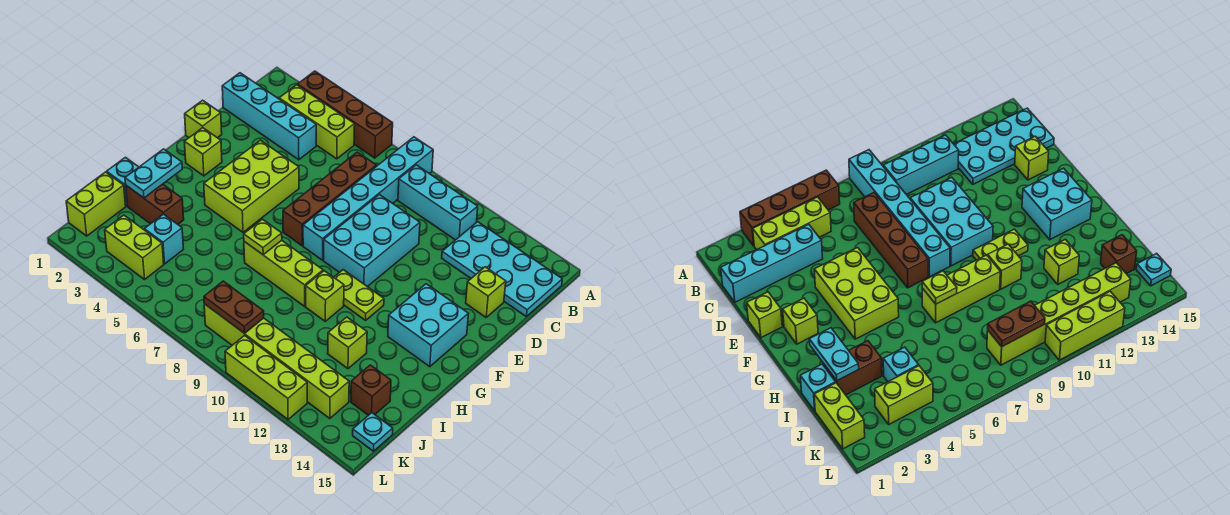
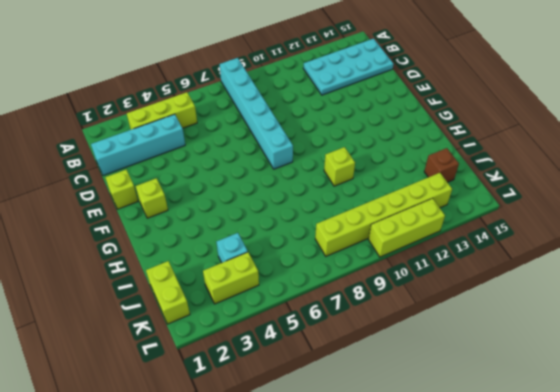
none -> brown 1x4 brick [298,71,393,158]
none -> cyan 1x3 brick [398,165,478,240]
none -> brown 1x4 brick [283,152,376,246]

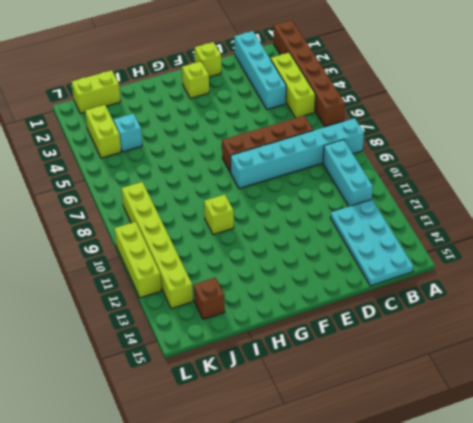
brown 1x6 brick [273,20,345,127] -> brown 1x4 brick [298,71,393,158]
none -> cyan 2x3 brick [323,195,420,287]
none -> lime 1x1 brick [466,267,506,317]
none -> lime 2x3 brick [204,140,299,232]

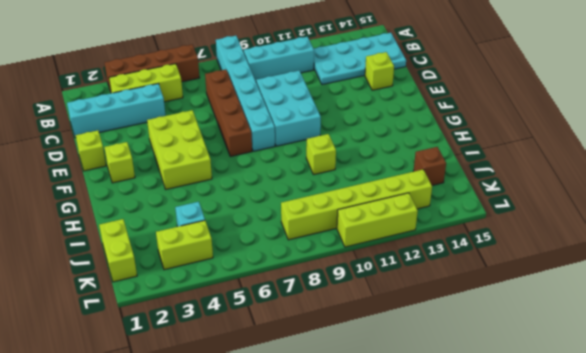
none -> cyan 2x2 brick [388,284,468,367]
none -> lime 1x2 plate [334,270,384,320]
none -> lime 1x3 brick [244,240,323,306]

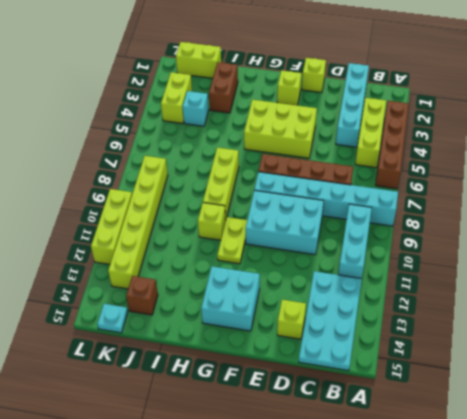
none -> cyan 1x1 brick [107,157,139,206]
none -> lime 1x1 brick [328,317,367,369]
none -> cyan 1x2 plate [125,149,182,198]

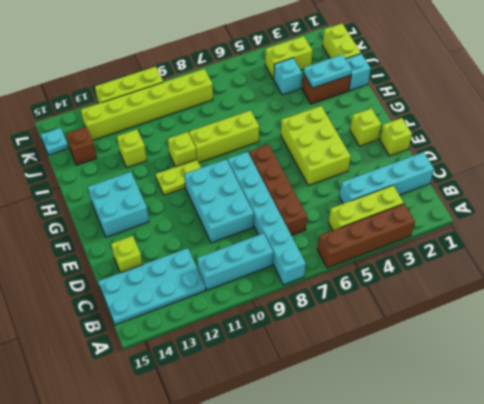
cyan 1x2 plate [303,55,352,88] -> cyan 1x2 plate turned to [125,149,182,198]
none -> lime 1x1 plate [244,219,282,255]
none -> brown 1x2 plate [204,281,264,334]

